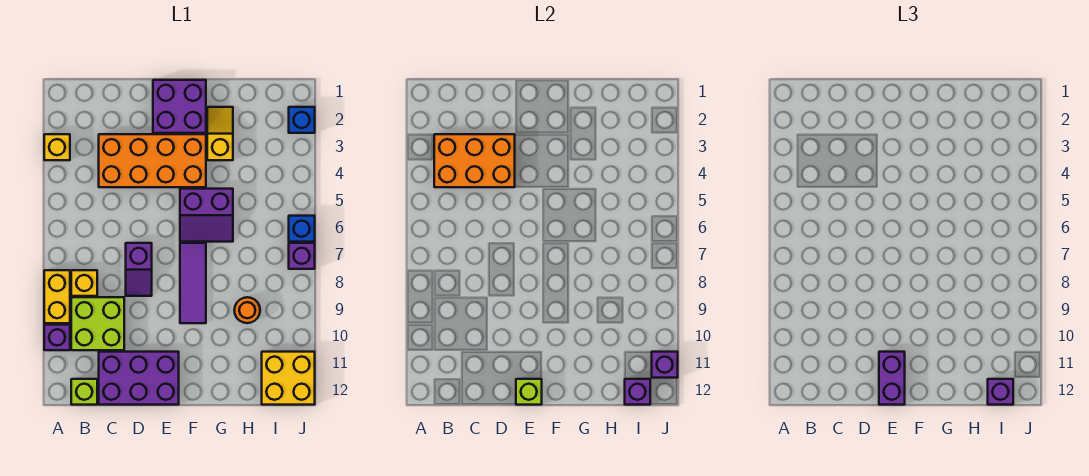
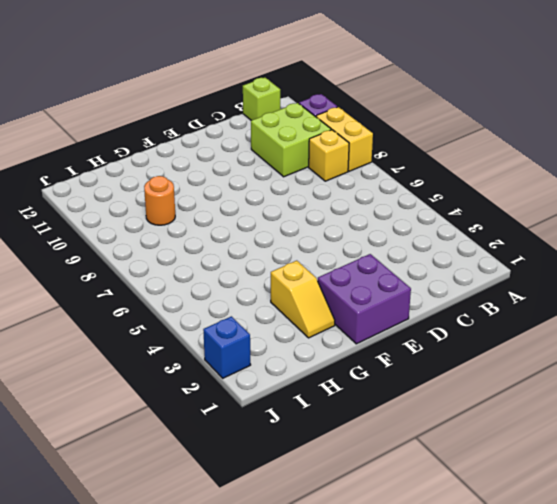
none -> yellow 1x1 brick [44,134,70,160]
none -> orange 2x4 brick [99,134,206,187]
none -> purple 2x3 brick [99,352,179,405]

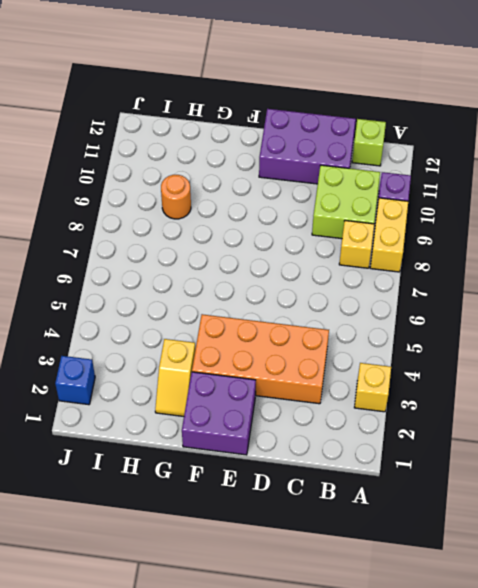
none -> purple 1x2 slope [126,243,152,296]
none -> purple 2x2 slope [180,189,233,242]
none -> purple 1x3 tile [180,243,206,323]

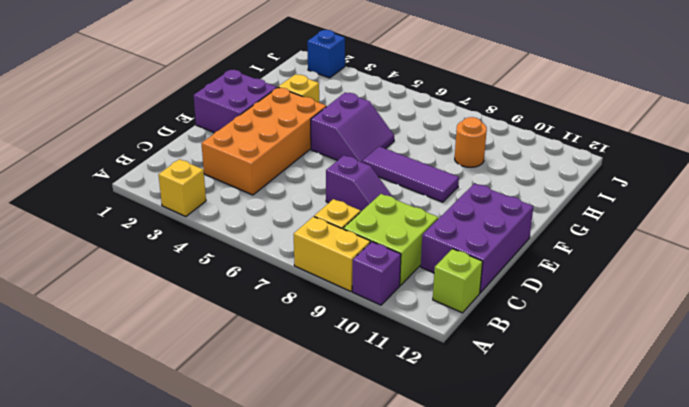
none -> yellow 2x2 brick [262,352,315,405]
none -> blue 1x1 brick [289,216,315,242]
none -> purple 1x1 brick [289,243,315,269]

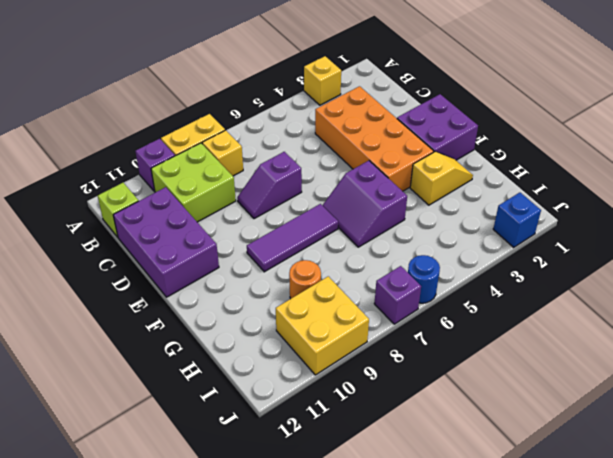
yellow 2x2 brick [276,276,369,375] -> yellow 2x2 brick moved to [262,352,315,405]
blue 1x1 round brick [408,255,440,303] -> blue 1x1 brick [289,216,315,242]
none -> orange 2x3 brick [434,134,515,187]
none -> lime 1x1 brick [516,379,542,405]
none -> purple 1x1 brick [625,379,650,405]

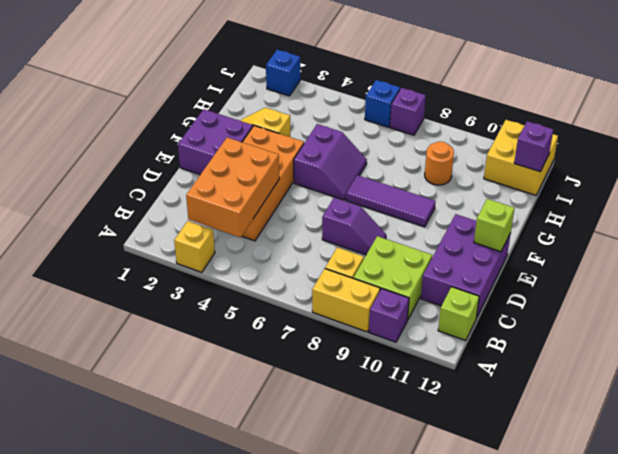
none -> purple 1x1 brick [652,352,678,378]
none -> purple 1x2 brick [879,352,905,405]
none -> purple 1x1 brick [988,379,1013,405]

